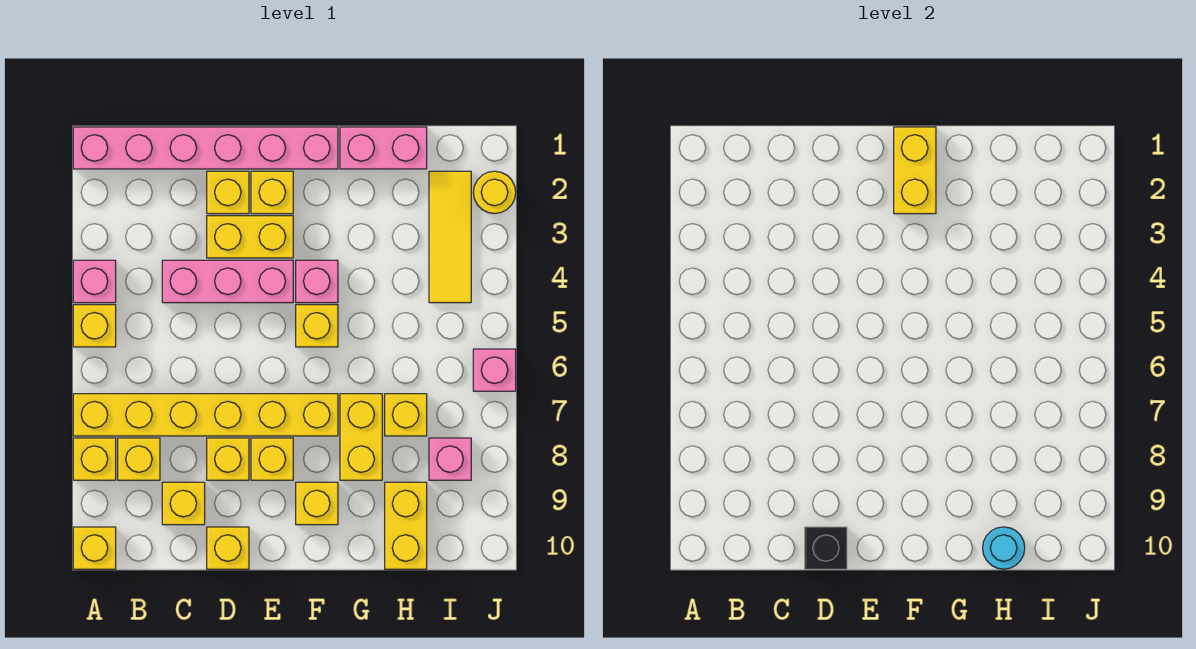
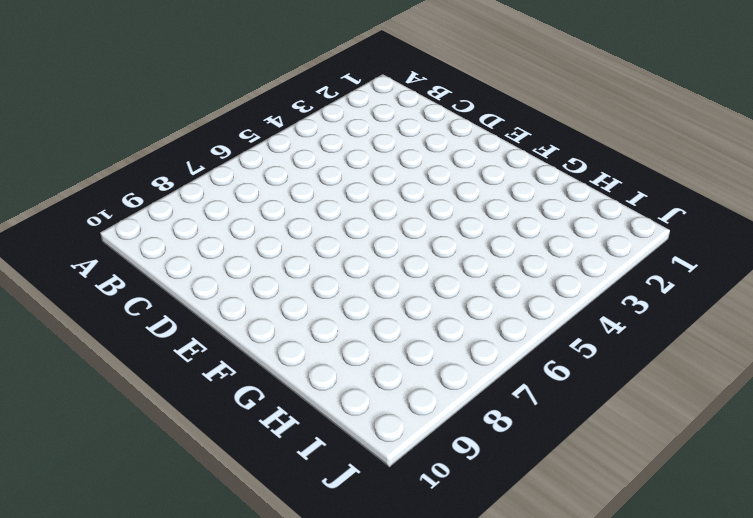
none -> pink 1x6 brick [73,127,338,169]
none -> pink 1x1 brick [73,260,116,303]
none -> yellow 1x1 brick [73,305,116,347]

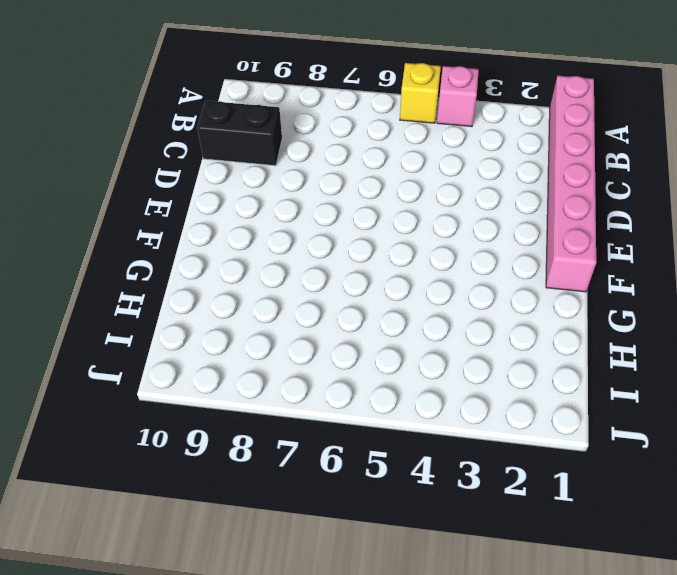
black 1x2 brick [197,101,282,166] -> yellow 1x1 brick [162,482,205,525]
none -> yellow 1x6 brick [73,394,338,436]
none -> yellow 1x1 brick [73,438,116,480]
none -> yellow 1x1 brick [73,527,116,569]

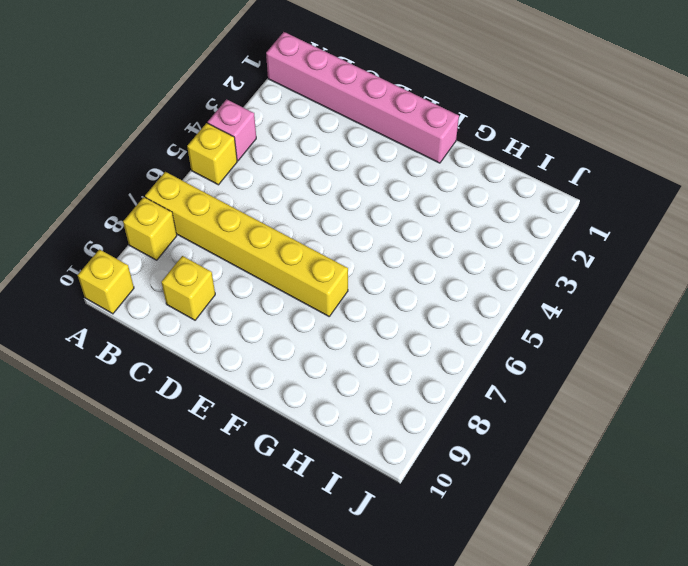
none -> yellow 1x1 brick [118,438,160,480]
none -> pink 1x3 brick [162,260,293,303]
none -> yellow 1x1 brick [207,171,249,214]

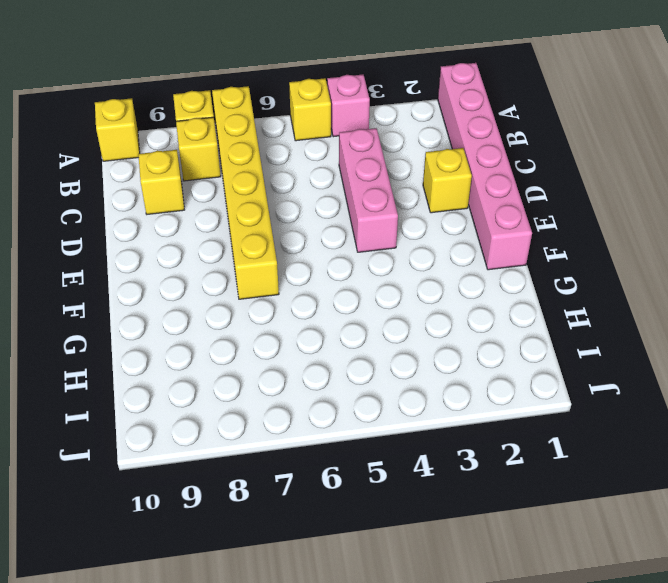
none -> yellow 1x2 brick [207,216,293,258]
none -> yellow 1x1 brick [207,438,249,480]
none -> yellow 1x1 brick [207,527,249,569]

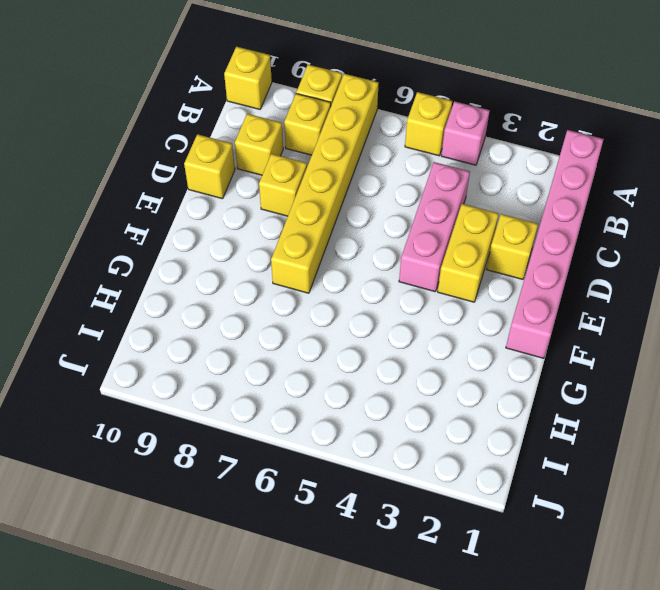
none -> yellow 1x1 brick [251,171,293,214]
none -> yellow 1x1 brick [251,438,293,480]
none -> pink 1x1 brick [296,260,338,303]

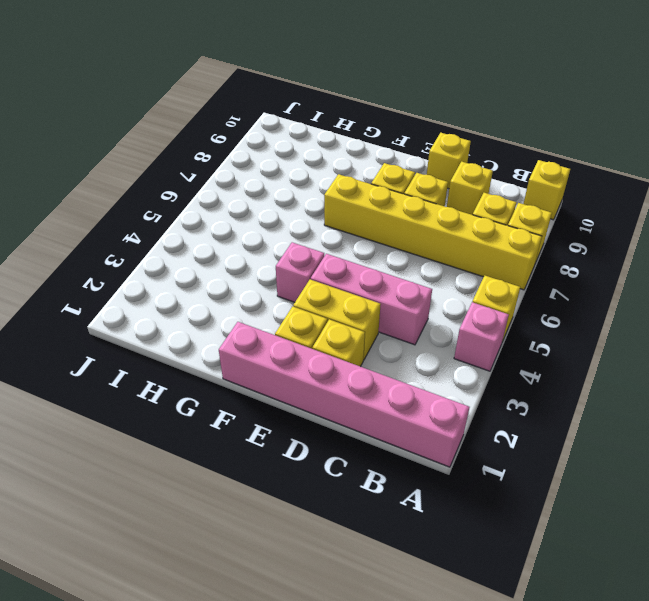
none -> yellow 1x1 brick [296,305,338,347]
none -> yellow 1x1 brick [296,482,338,525]
none -> pink 1x2 brick [340,127,427,169]

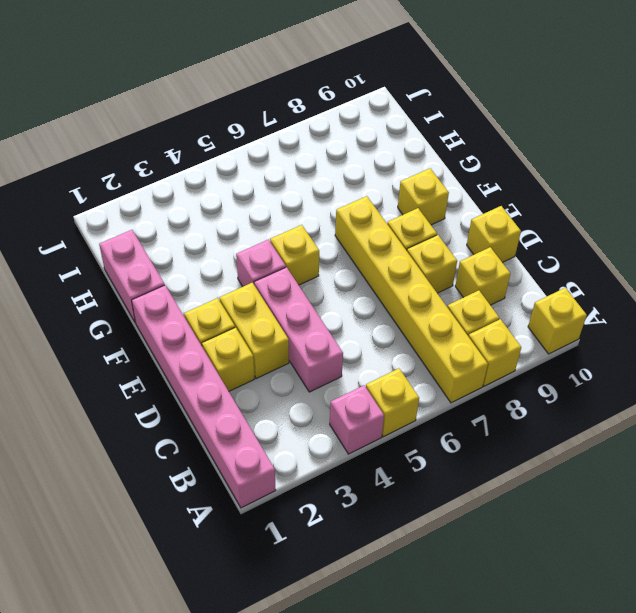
none -> yellow 1x2 brick [340,394,382,480]
none -> yellow 1x1 brick [385,394,427,436]
none -> yellow 1x2 brick [385,482,427,569]

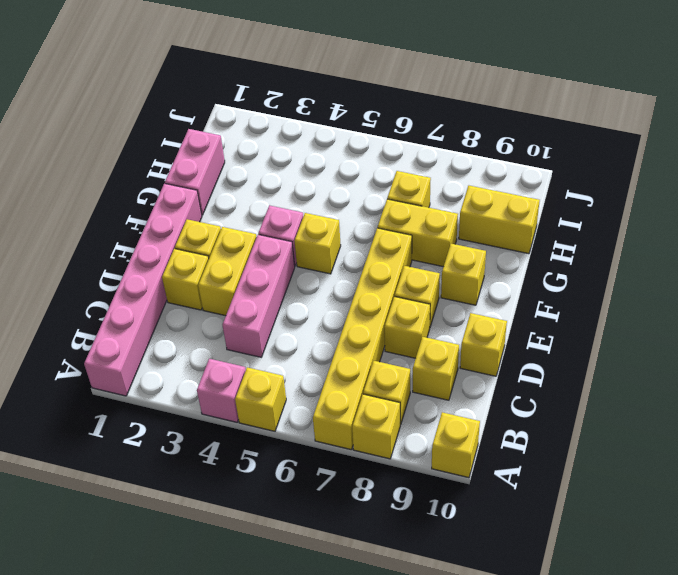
none -> yellow 1x3 tile [429,171,471,303]
none -> pink 1x1 brick [429,438,471,480]
none -> yellow 1x1 round brick [473,171,516,214]

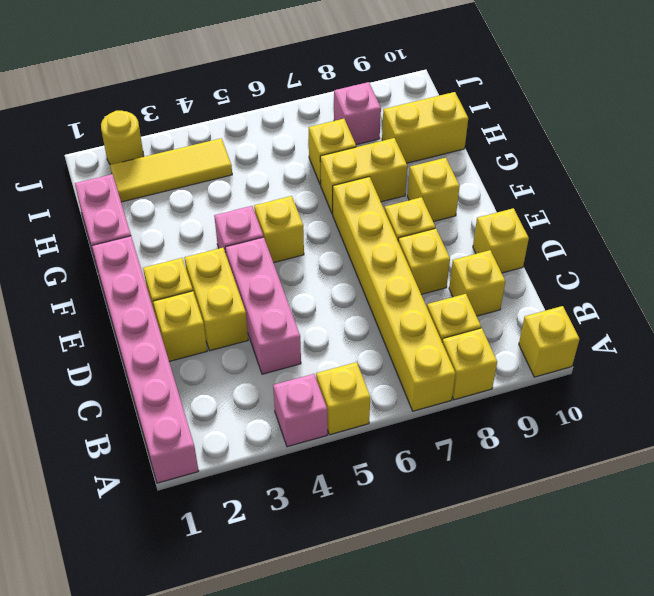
none -> pink 1x1 brick [473,349,516,391]
none -> black 1x1 brick [805,527,847,569]
none -> yellow 1x2 brick [894,127,936,214]

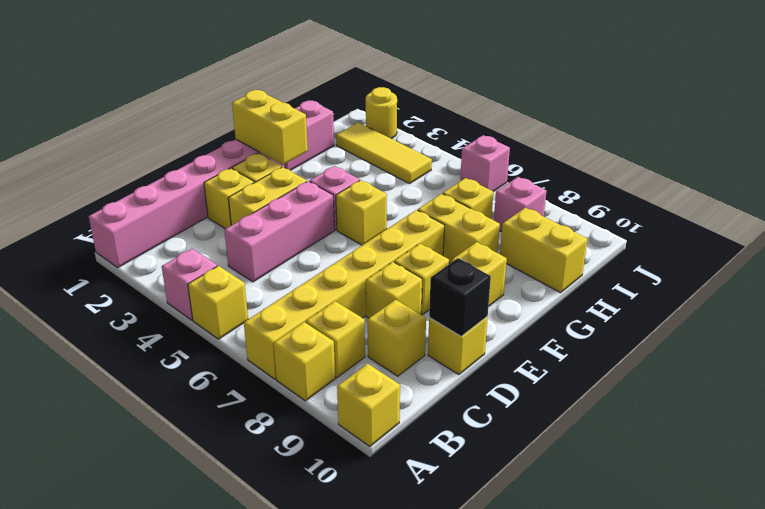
none -> cyan 1x1 round brick [983,527,1025,569]

